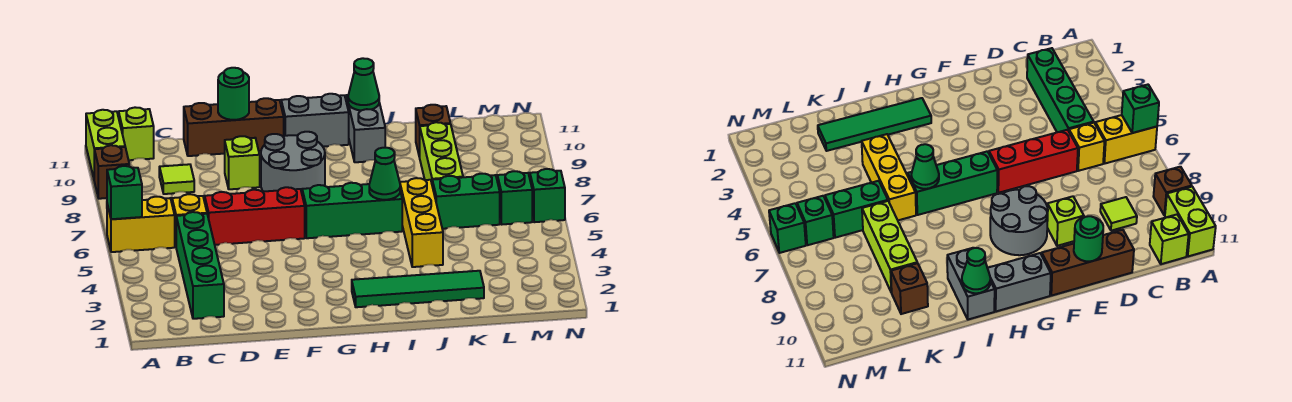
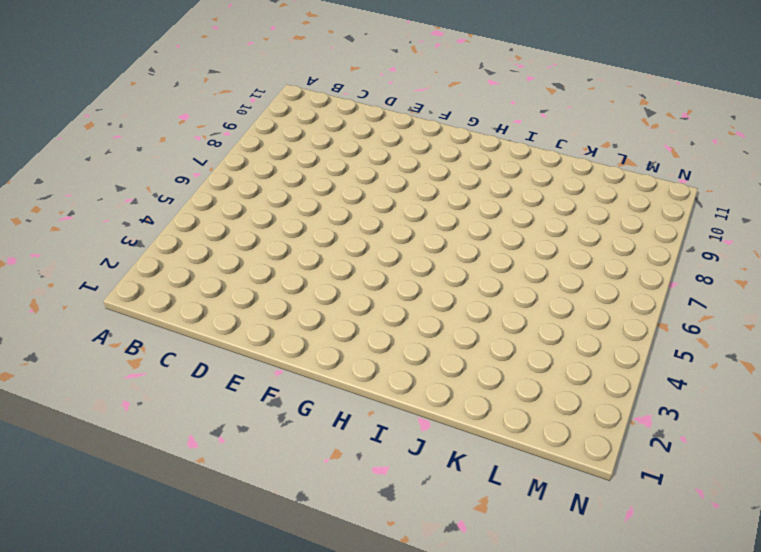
none -> yellow 1x2 brick [107,197,175,252]
none -> brown 1x1 brick [94,145,129,199]
none -> lime 1x2 brick [86,110,125,178]

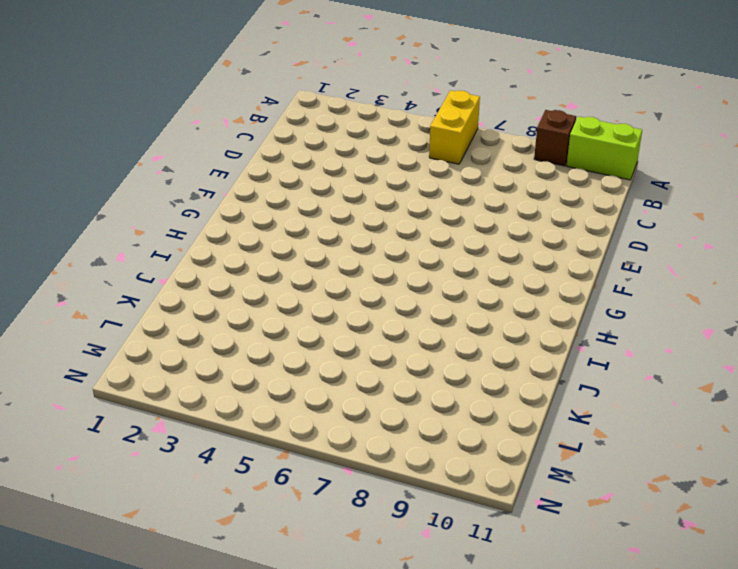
none -> lime 1x1 brick [119,107,154,160]
none -> green 1x4 brick [176,212,224,319]
none -> yellow 1x1 brick [172,194,207,245]

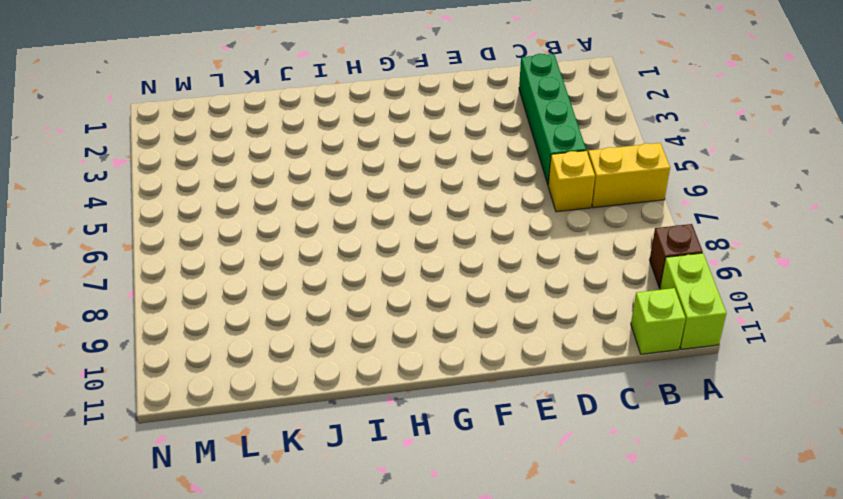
none -> lime 1x1 tile [159,164,194,194]
none -> red 1x3 brick [204,187,305,245]
none -> brown 1x3 brick [184,98,284,156]

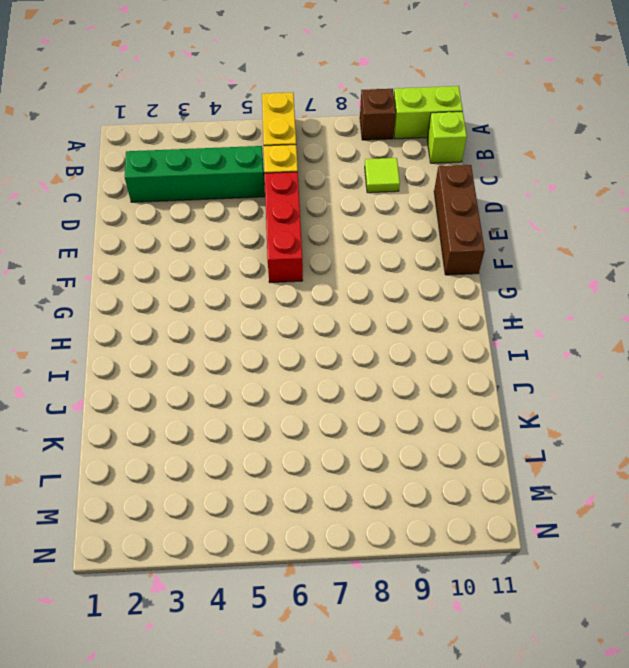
none -> lime 1x1 brick [225,136,260,189]
none -> grey 2x2 round brick [261,132,325,193]
none -> green 1x3 brick [302,183,402,238]

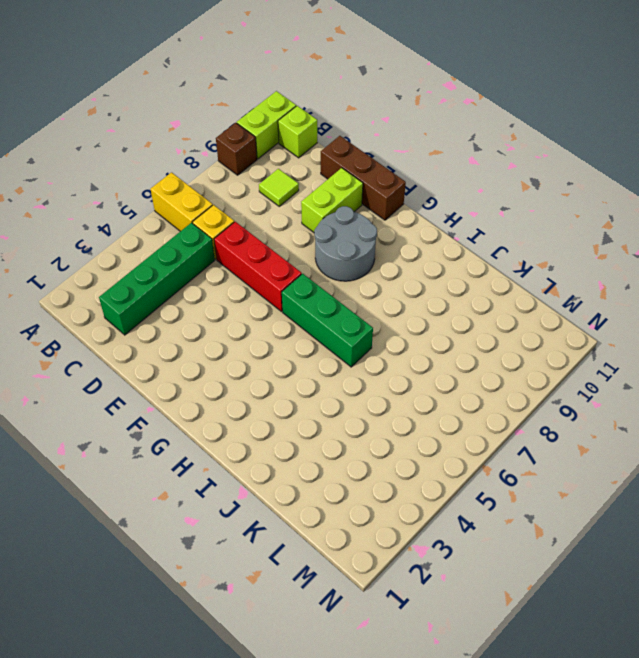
lime 1x2 brick [301,168,363,232] -> lime 1x1 brick [225,136,260,189]
none -> grey 1x2 brick [281,94,349,147]
none -> green 1x4 tile [352,271,484,307]
none -> grey 1x2 brick [346,95,385,162]

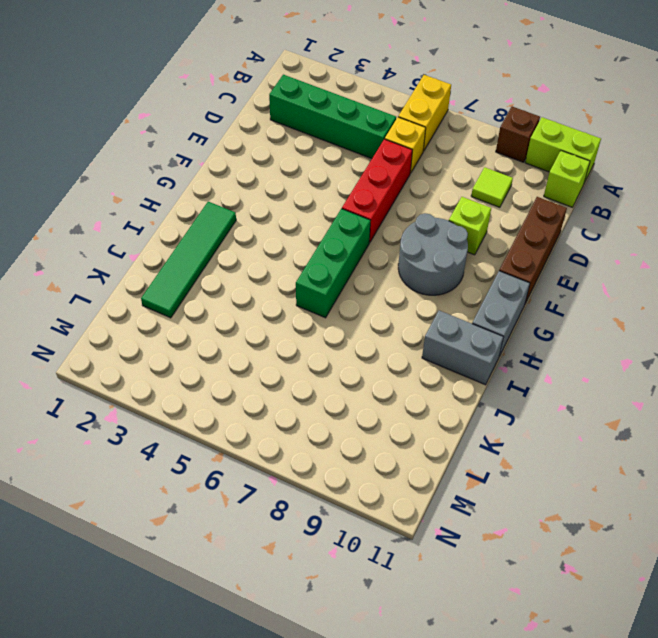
none -> yellow 1x3 brick [400,178,443,267]
none -> green 1x2 brick [432,174,500,229]
none -> lime 1x3 brick [420,122,463,183]

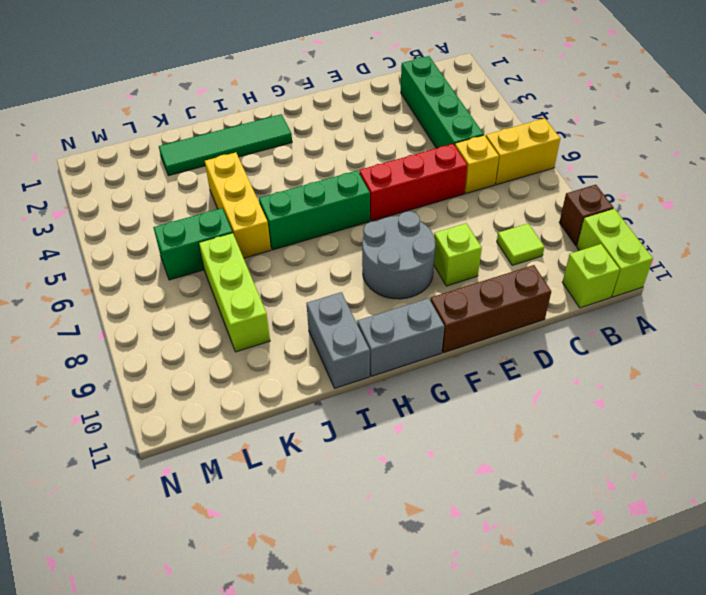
none -> brown 1x1 brick [416,105,450,157]
none -> green 1x1 brick [497,171,532,224]
none -> green 1x1 brick [530,169,565,222]

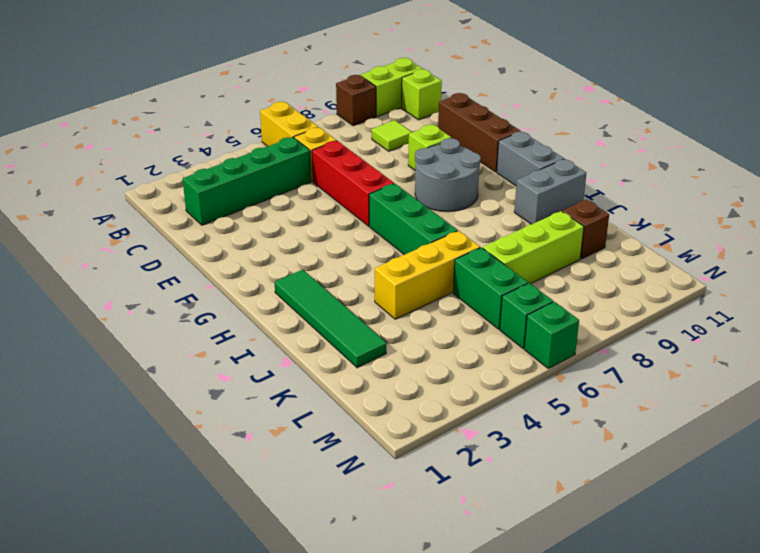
none -> green 1x1 brick [107,166,142,219]
none -> green 1x1 round brick [218,68,249,120]
none -> green 1x1 cone [369,148,400,200]

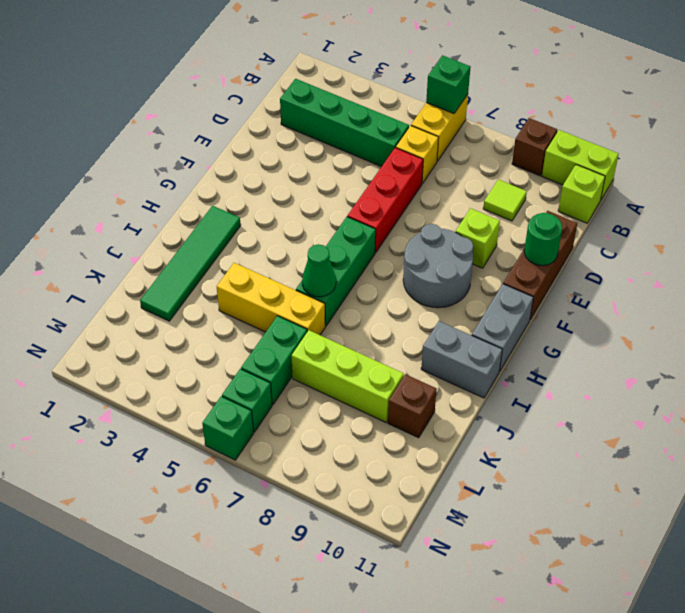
none -> green 1x1 cone [348,58,379,111]

